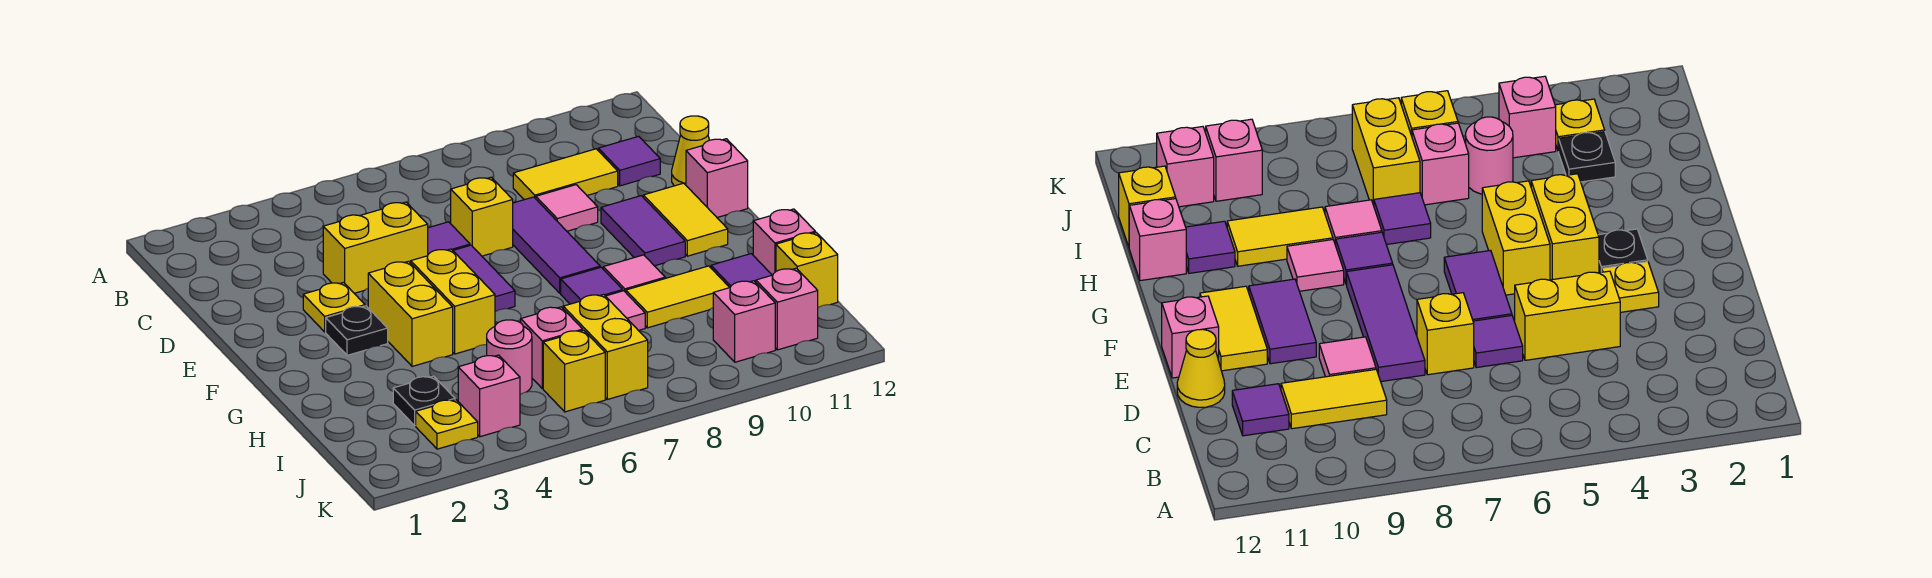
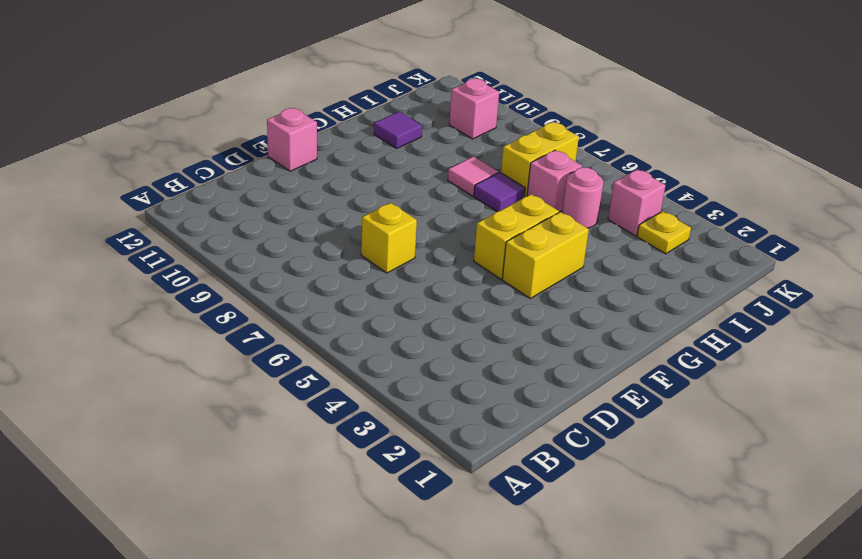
none -> yellow 1x2 tile [513,149,618,200]
none -> purple 1x1 tile [598,136,660,186]
none -> yellow 1x2 brick [323,202,428,293]
none -> purple 1x1 tile [428,222,470,254]

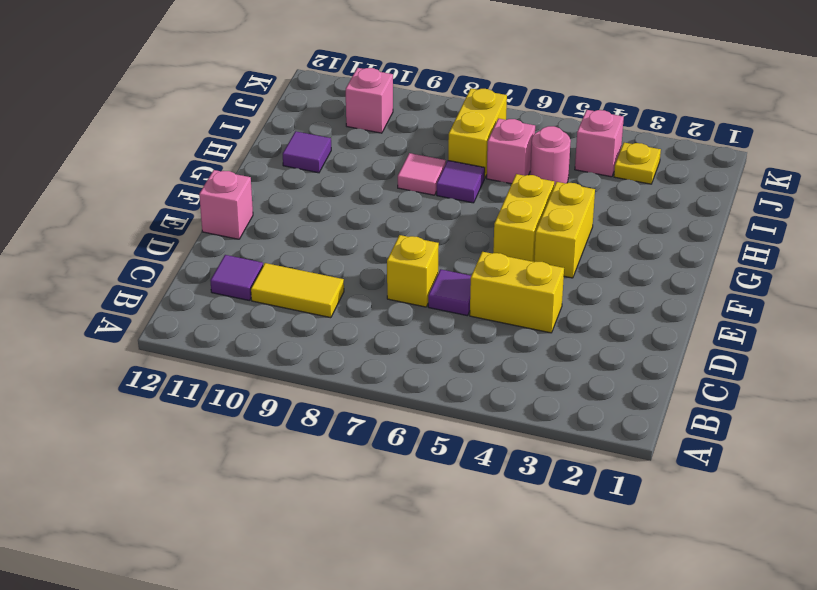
none -> purple 1x3 tile [513,197,600,293]
none -> pink 1x1 tile [536,185,598,231]
none -> yellow 1x1 cone [672,116,709,186]
none -> yellow 1x1 plate [303,283,365,332]

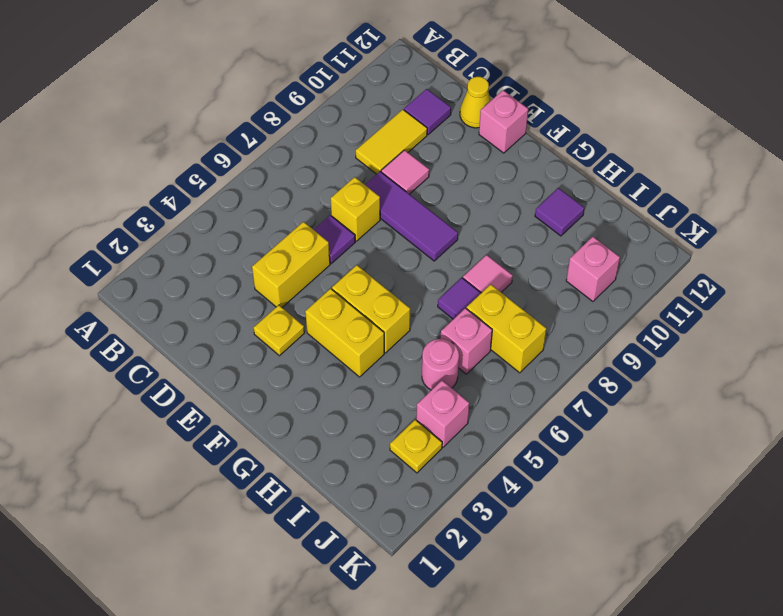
none -> purple 1x2 tile [453,245,515,312]
none -> purple 1x2 tile [601,196,685,266]
none -> yellow 1x2 tile [643,183,728,256]
none -> black 1x1 plate [326,306,388,355]

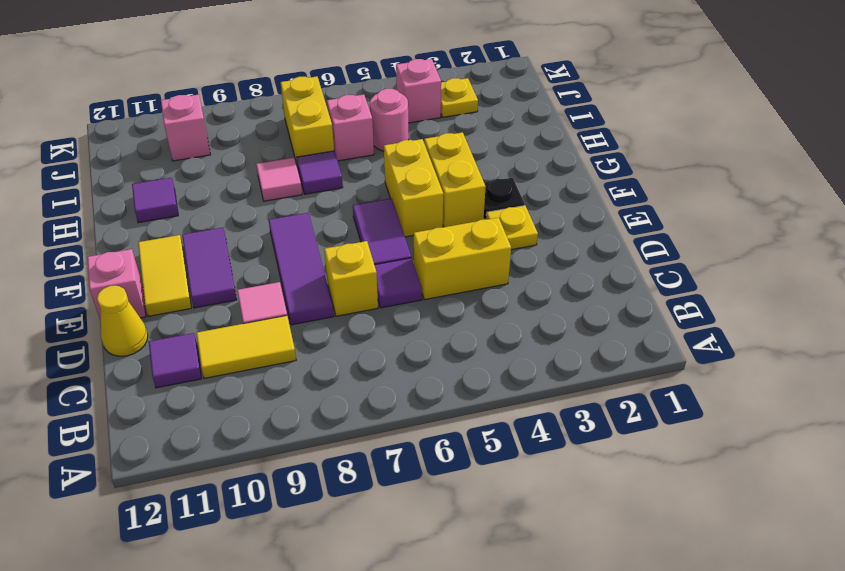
none -> purple 1x1 tile [561,267,623,304]
none -> pink 1x1 tile [603,255,665,292]
none -> yellow 1x2 tile [626,266,730,328]
none -> pink 1x1 brick [753,209,815,275]

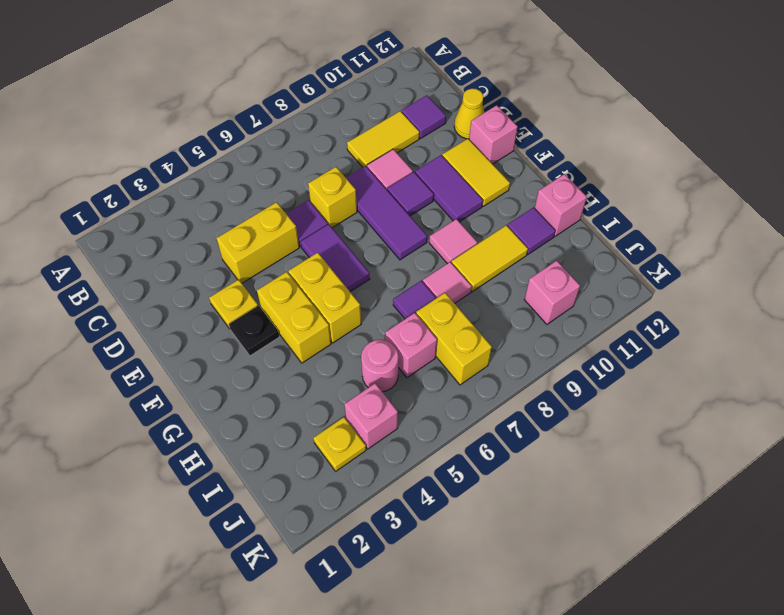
purple 1x1 tile [387,172,434,216] -> purple 1x1 tile moved to [561,267,623,304]
none -> black 1x1 plate [393,376,455,426]
none -> yellow 1x1 brick [776,233,838,307]
none -> yellow 1x1 brick [543,330,605,412]
none -> pink 1x1 brick [756,268,818,350]

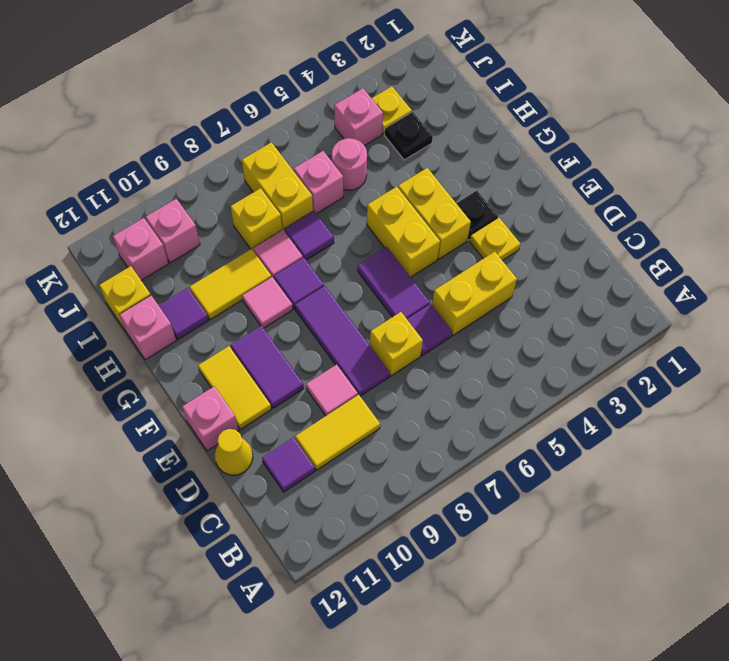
yellow 1x1 brick [231,188,282,251] -> yellow 1x1 brick moved to [543,330,605,412]

